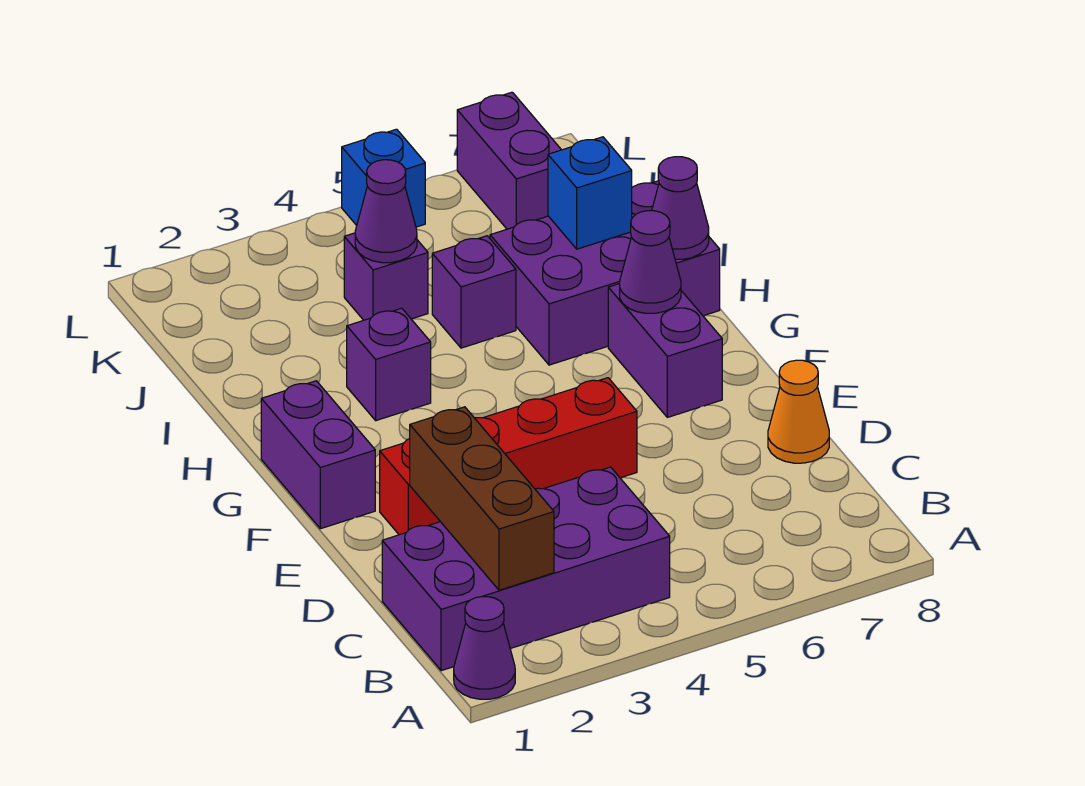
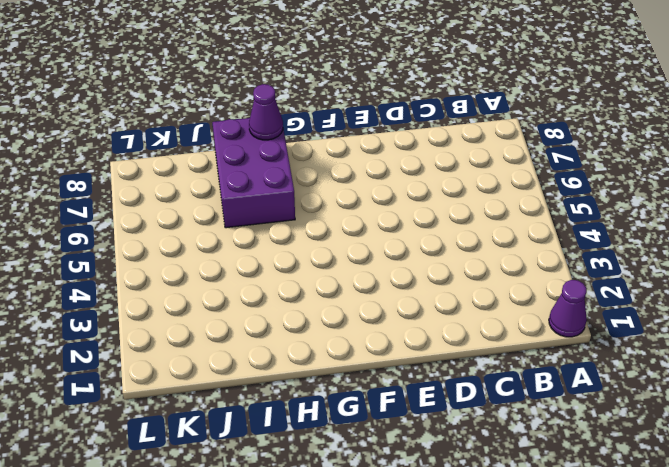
none -> purple 2x4 brick [382,467,670,671]
none -> orange 1x1 cone [768,360,829,463]
none -> red 1x4 brick [380,378,637,535]

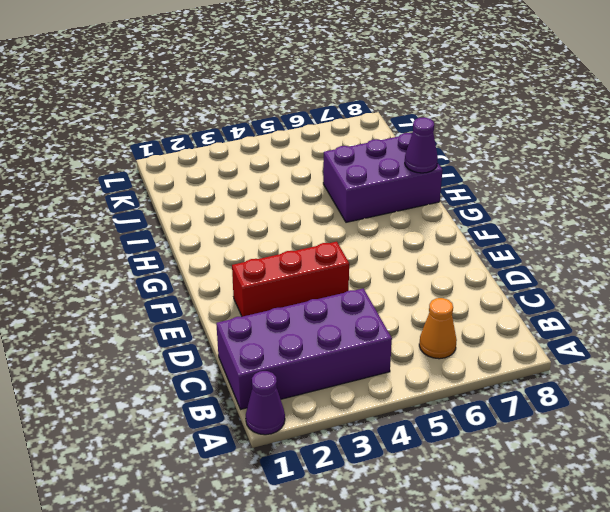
orange 1x1 cone [419,298,457,359] -> orange 1x1 cone moved to [768,360,829,463]
red 1x3 brick [232,242,349,317] -> red 1x4 brick [380,378,637,535]
none -> purple 1x2 brick [261,381,375,529]
none -> purple 1x2 brick [608,284,722,417]
none -> purple 1x1 brick [347,308,431,421]

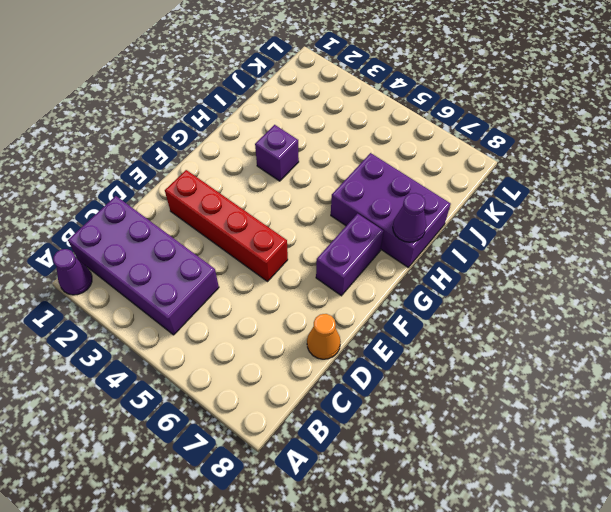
none -> purple 1x2 brick [261,381,375,529]
none -> purple 1x1 brick [432,236,516,348]
none -> purple 1x1 brick [344,233,428,320]

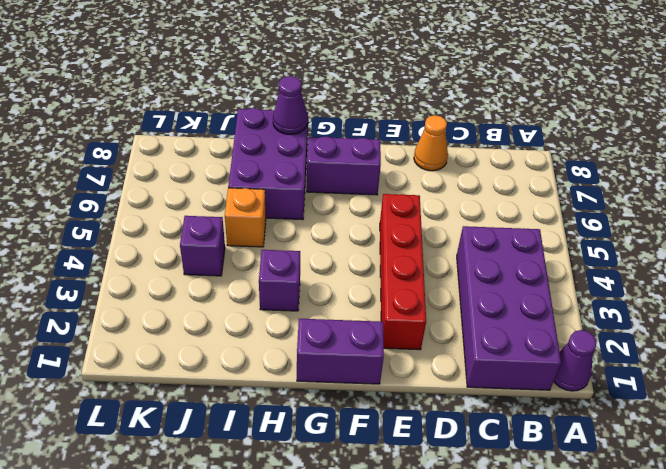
orange 1x1 brick [225,188,266,247] -> purple 1x1 brick [432,236,516,348]
none -> purple 1x2 brick [457,92,561,229]
none -> blue 1x1 brick [342,129,425,227]
none -> brown 1x3 brick [410,407,554,590]

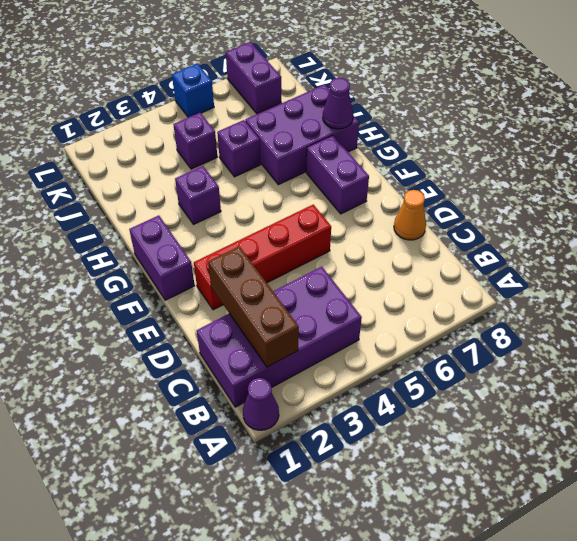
none -> purple 1x1 cone [620,211,681,313]
none -> blue 1x1 brick [548,137,632,249]
none -> purple 1x1 cone [355,160,417,263]

